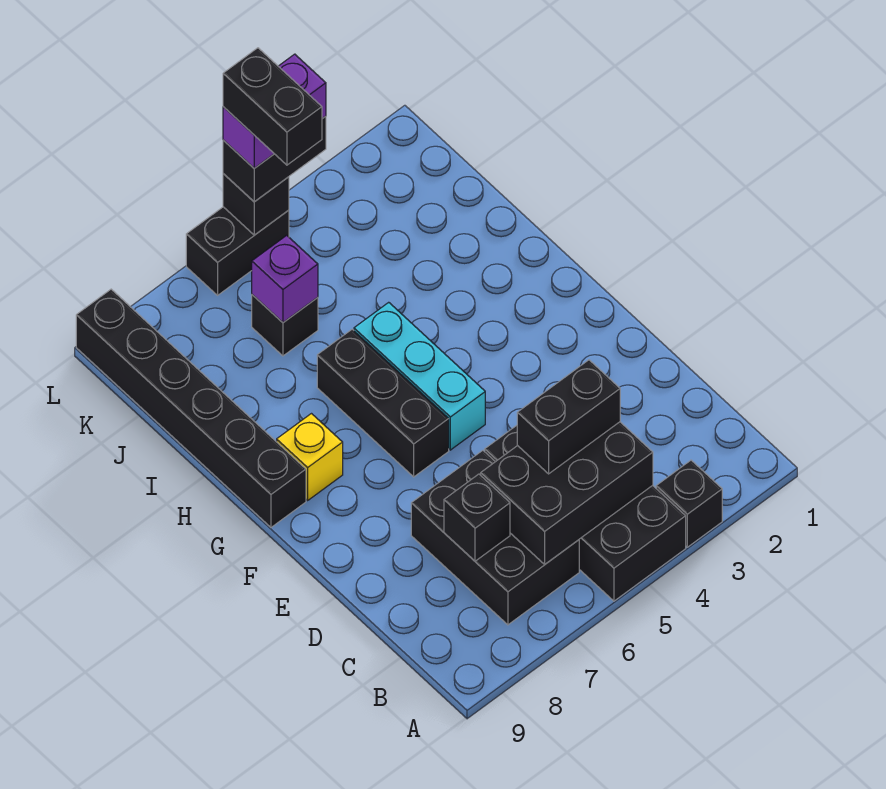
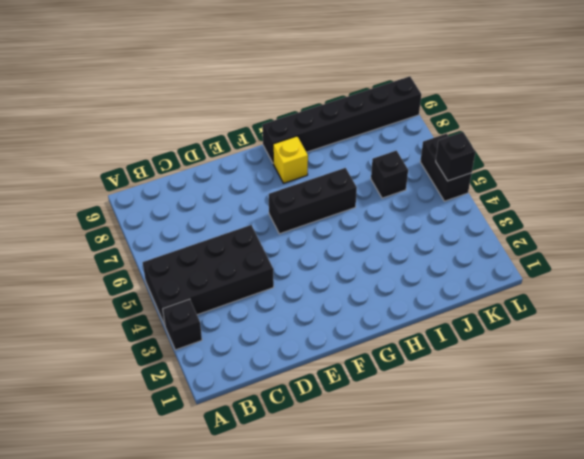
none -> black 2x3 brick [411,450,579,625]
none -> cyan 1x3 brick [354,302,485,450]
none -> black 2x3 brick [481,422,653,564]

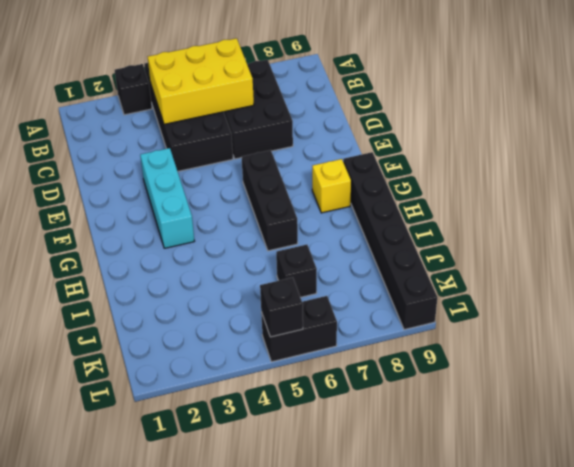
yellow 2x3 brick [148,38,254,124] -> black 2x3 brick [481,422,653,564]
cyan 1x3 brick [140,148,194,248] -> cyan 1x3 brick moved to [354,302,485,450]
none -> black 1x1 brick [444,474,510,561]
none -> purple 1x1 brick [252,235,318,322]
none -> black 1x2 brick [517,360,620,474]

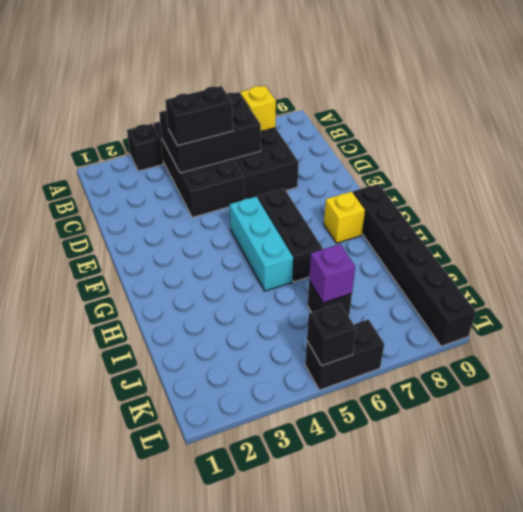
yellow 1x1 brick [240,86,276,131] -> none
none -> black 1x1 brick [444,474,510,561]
none -> black 1x2 brick [223,116,326,202]
none -> purple 1x2 brick [223,54,326,168]

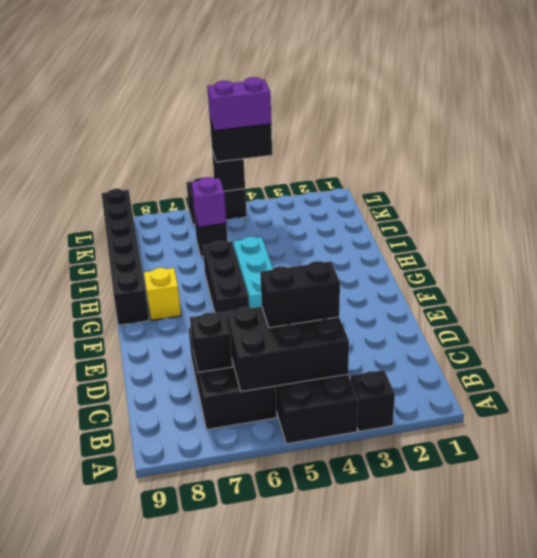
none -> black 1x2 brick [223,48,322,165]

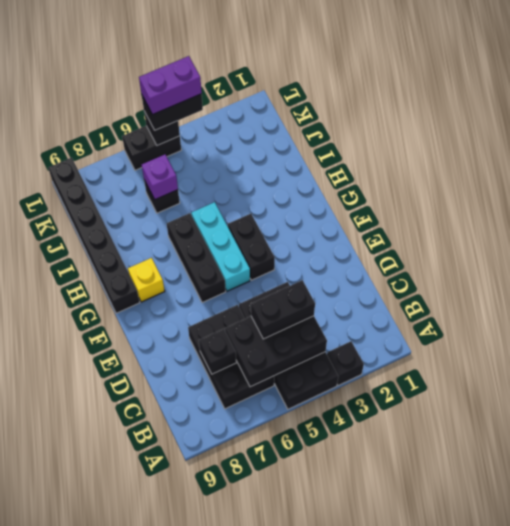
black 1x2 brick [228,214,275,280] -> black 1x2 brick moved to [223,48,322,165]

